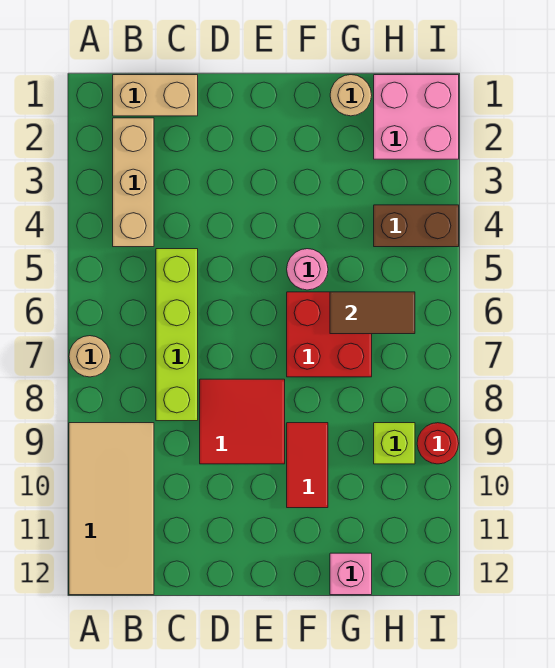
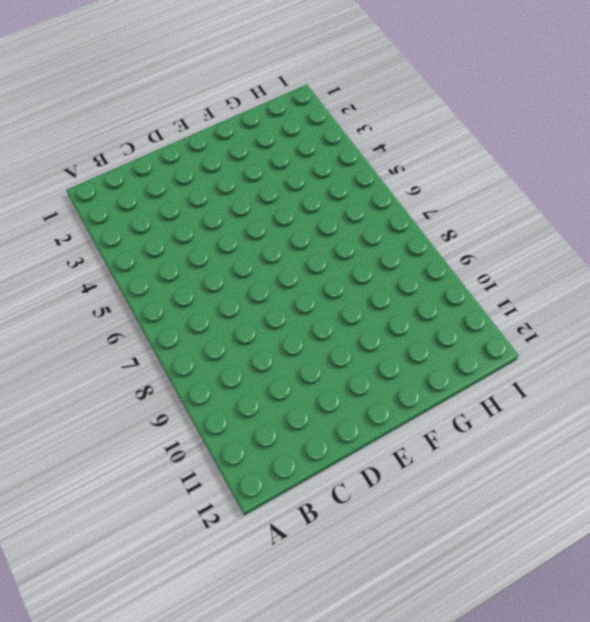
none -> tan 1x1 round brick [69,336,110,377]
none -> tan 2x4 tile [69,423,154,595]
none -> tan 1x2 brick [113,75,198,116]

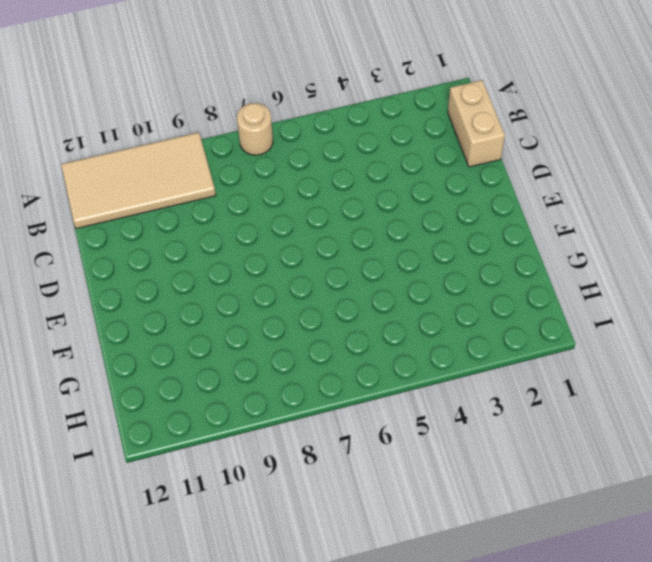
none -> tan 1x3 brick [113,118,154,247]
none -> lime 1x4 brick [156,249,198,421]
none -> red 2x2 tile [200,379,285,464]

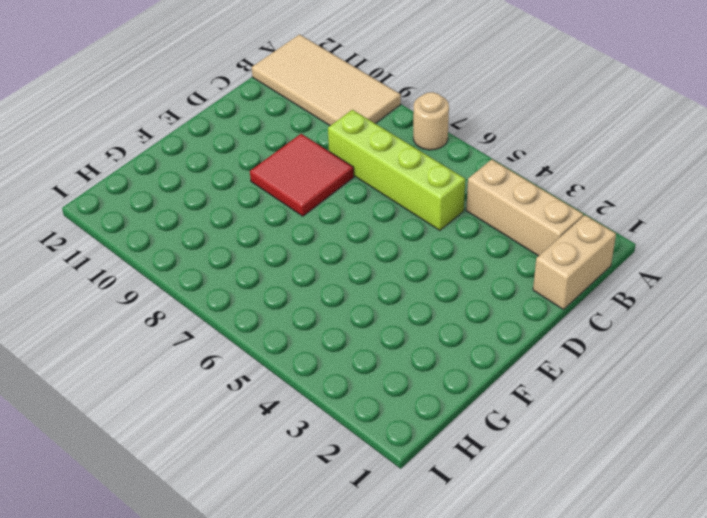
none -> pink 1x1 round brick [287,249,328,290]
none -> red 2x2 brick [287,292,372,377]
none -> red 1x2 tile [287,423,328,508]

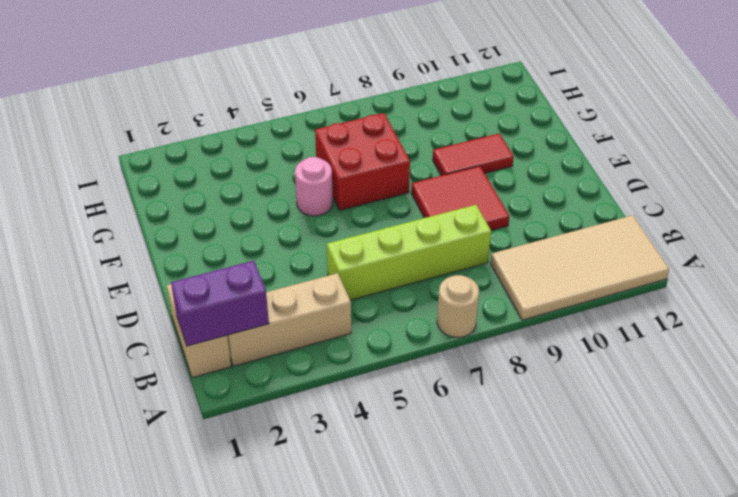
purple 1x2 brick [171,261,269,346] -> none
none -> tan 1x1 round brick [330,75,372,116]
none -> pink 1x1 brick [330,553,372,595]
none -> pink 2x2 brick [374,75,459,159]

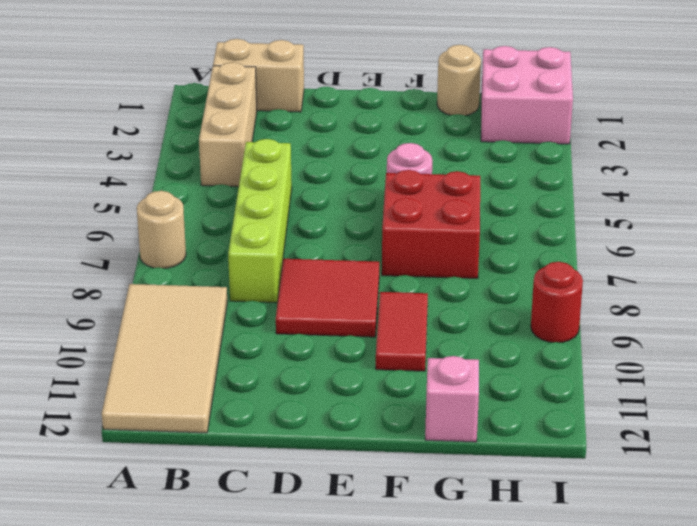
none -> brown 1x2 brick [374,205,459,247]
none -> lime 1x1 brick [374,423,415,464]
none -> brown 1x2 tile [330,292,415,334]

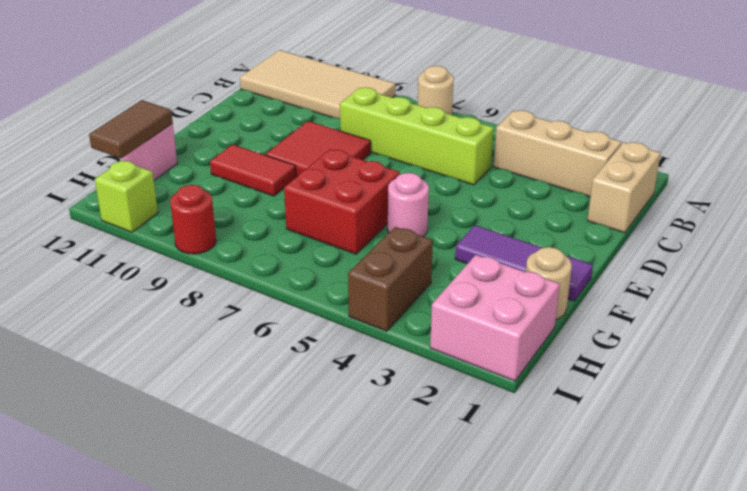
purple 1x3 tile [455,225,593,301] -> none
brown 1x2 tile [89,100,173,158] -> brown 1x2 tile moved to [330,292,415,334]
lime 1x1 brick [95,161,158,232] -> lime 1x1 brick moved to [374,423,415,464]

